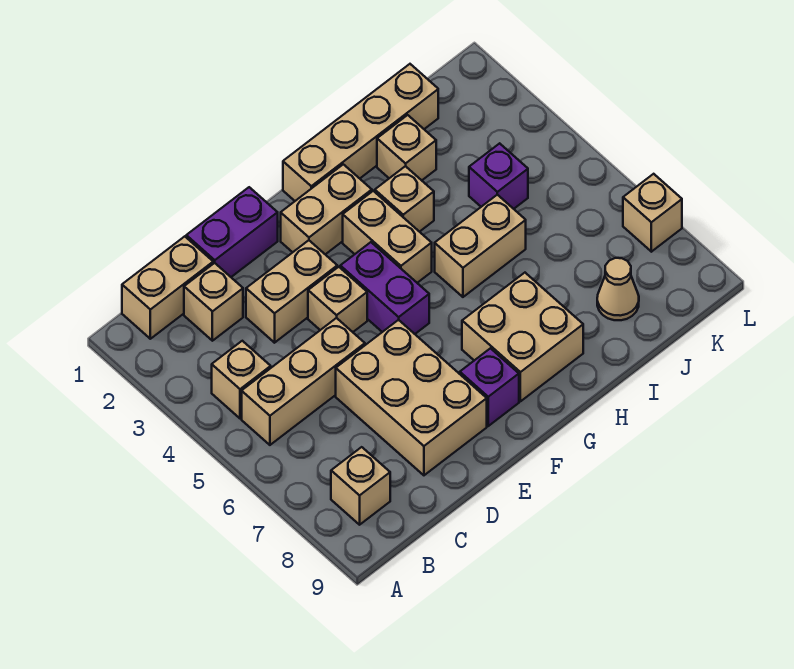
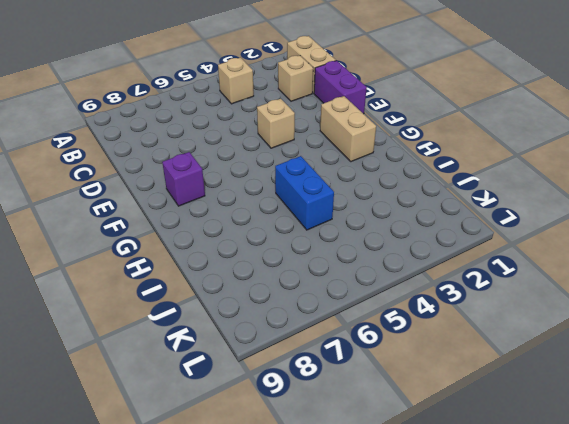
blue 1x2 brick [275,156,334,230] -> tan 1x2 brick [435,195,526,297]
none -> tan 1x3 brick [242,318,365,445]
none -> tan 1x1 brick [331,447,390,525]
none -> tan 1x2 brick [246,240,337,343]

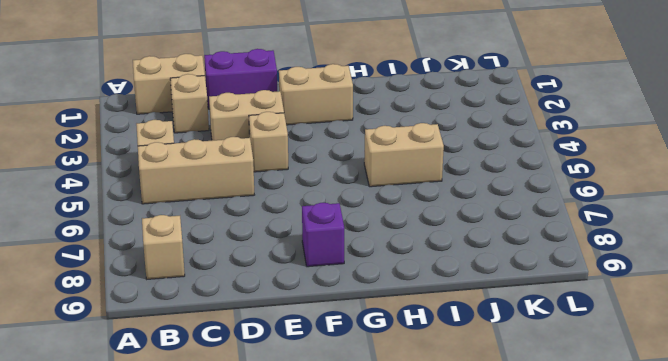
none -> tan 2x3 brick [336,320,487,475]
none -> purple 1x2 brick [340,242,429,334]
none -> tan 1x4 brick [283,64,438,201]

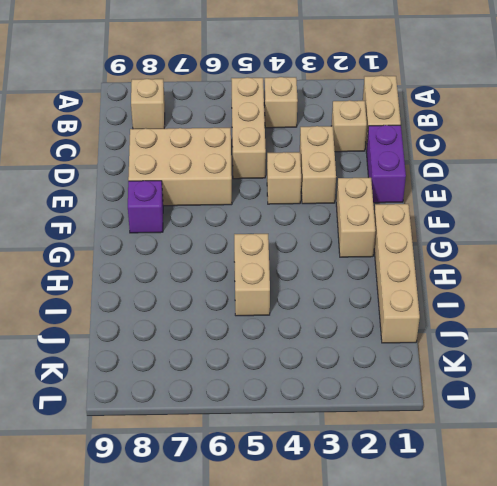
none -> purple 1x2 brick [340,242,429,334]
none -> tan 1x2 brick [343,191,432,283]
none -> tan 2x2 brick [462,273,583,401]

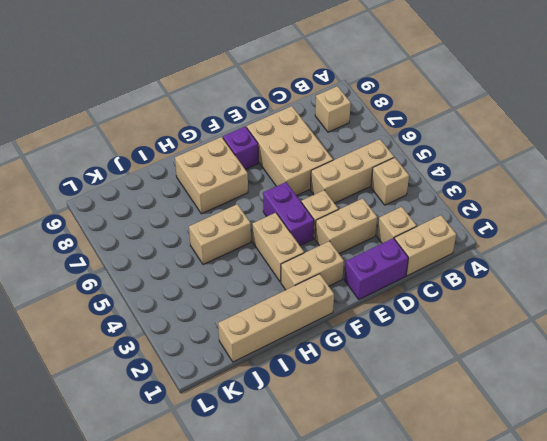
none -> tan 1x1 brick [375,166,434,232]
none -> tan 1x1 brick [377,115,436,180]
none -> purple 1x1 brick [469,143,528,209]

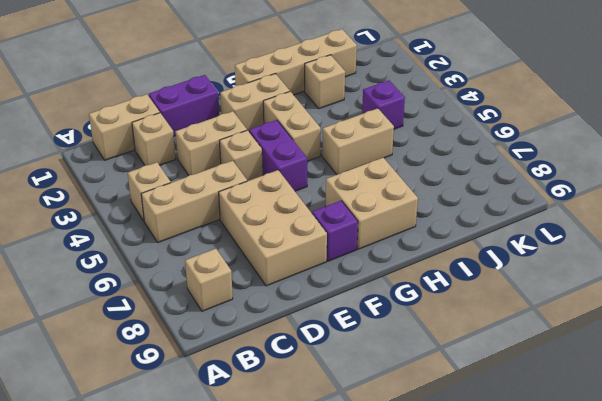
none -> tan 1x1 brick [375,166,434,232]
none -> tan 1x1 cone [597,258,639,320]
none -> tan 1x1 brick [623,174,682,252]

